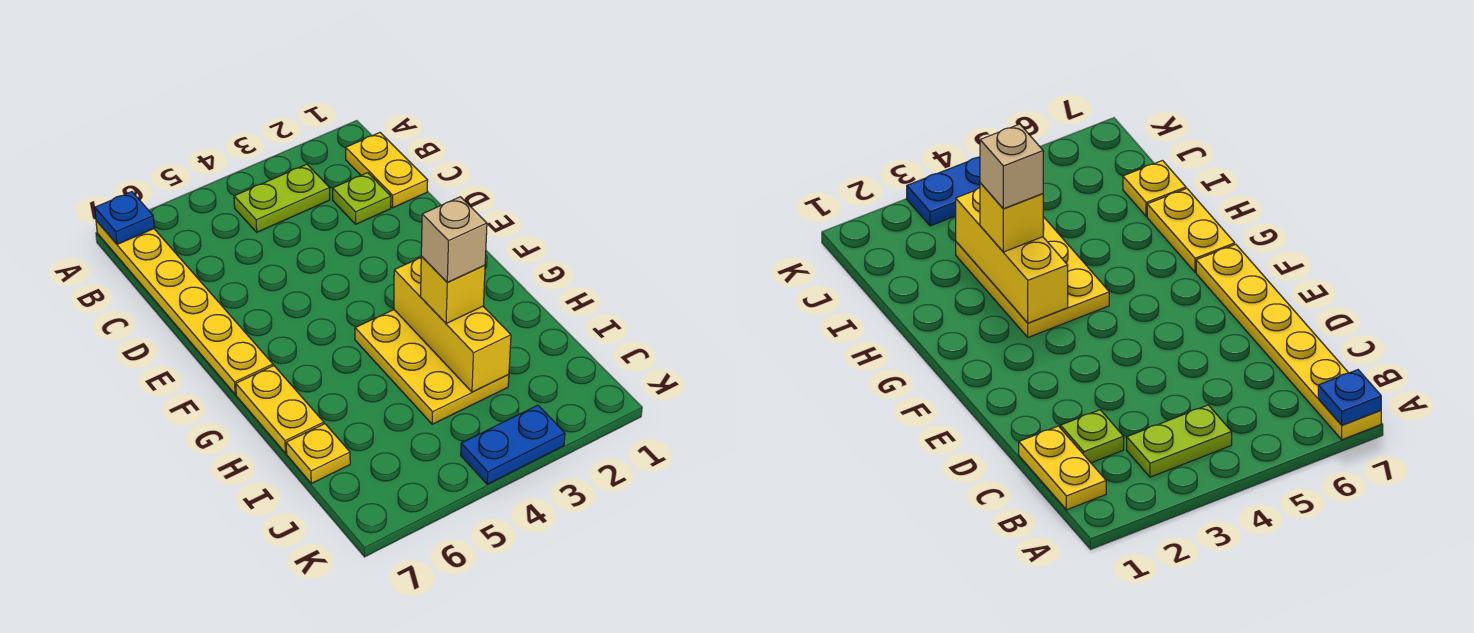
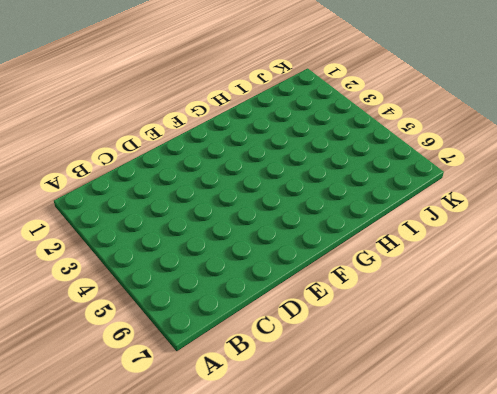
none -> yellow 1x6 plate [96,221,273,394]
none -> yellow 1x2 plate [346,133,428,208]
none -> lime 1x2 plate [234,164,330,232]

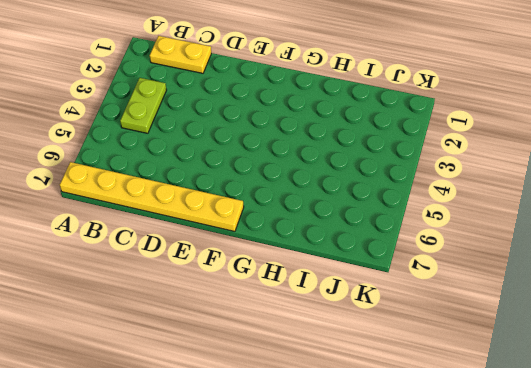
none -> lime 1x1 plate [333,173,391,224]
none -> yellow 2x3 plate [355,310,509,424]
none -> yellow 1x2 plate [236,366,324,453]

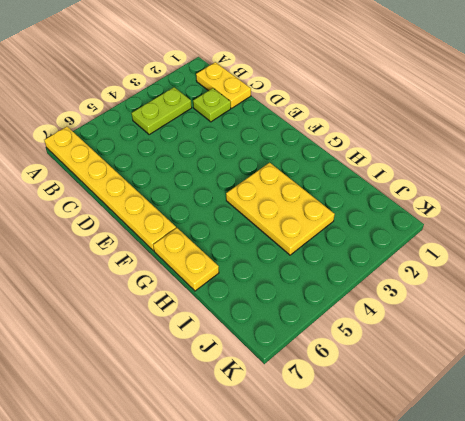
none -> yellow 1x1 plate [286,424,350,483]
none -> blue 1x2 plate [461,405,565,484]
none -> blue 1x1 plate [95,192,154,244]

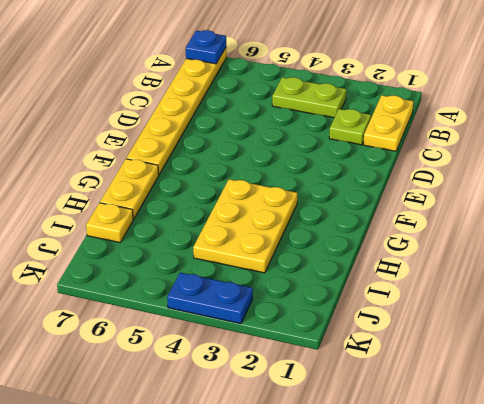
none -> yellow 1x3 brick [394,258,511,392]
none -> yellow 1x1 brick [421,257,485,324]
none -> tan 1x1 brick [421,197,487,283]

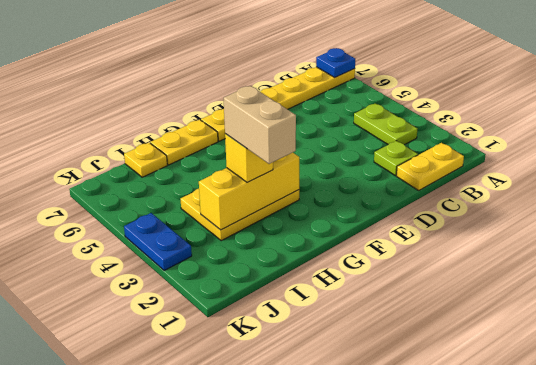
tan 1x2 brick [224,86,296,164] -> tan 1x1 brick [421,197,487,283]

